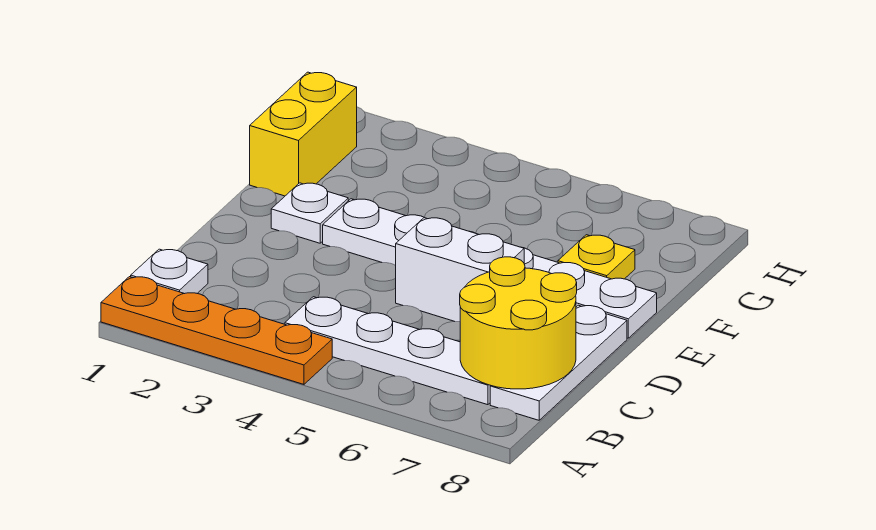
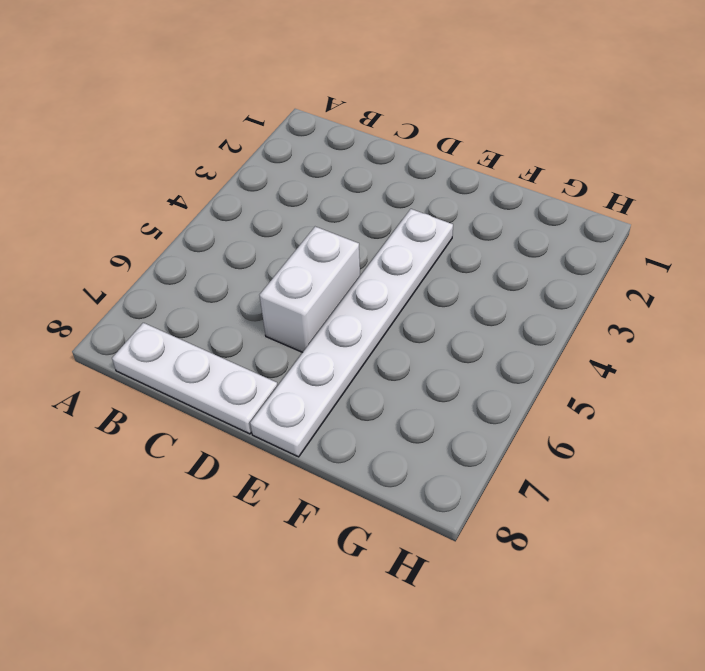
none -> orange 1x4 plate [101,277,332,384]
none -> white 1x1 plate [131,249,208,294]

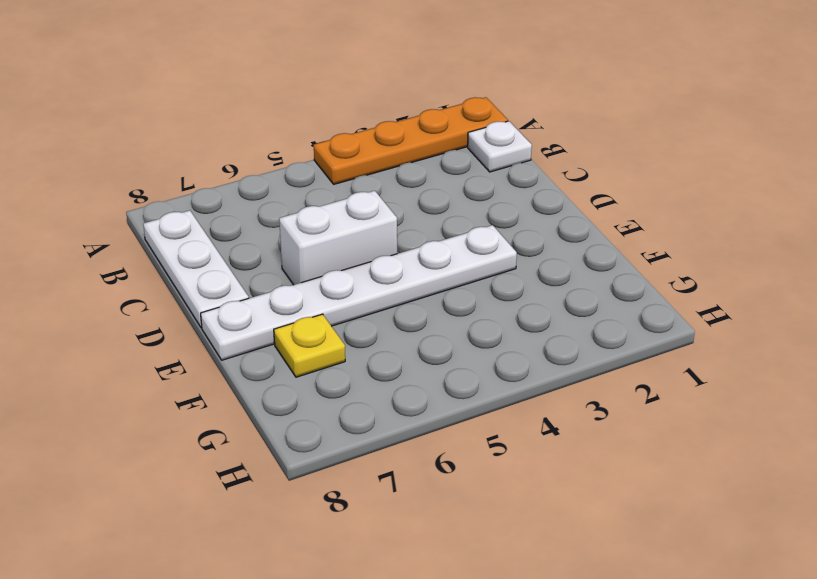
none -> white 1x4 plate [285,297,491,405]
none -> white 1x1 plate [271,183,348,243]

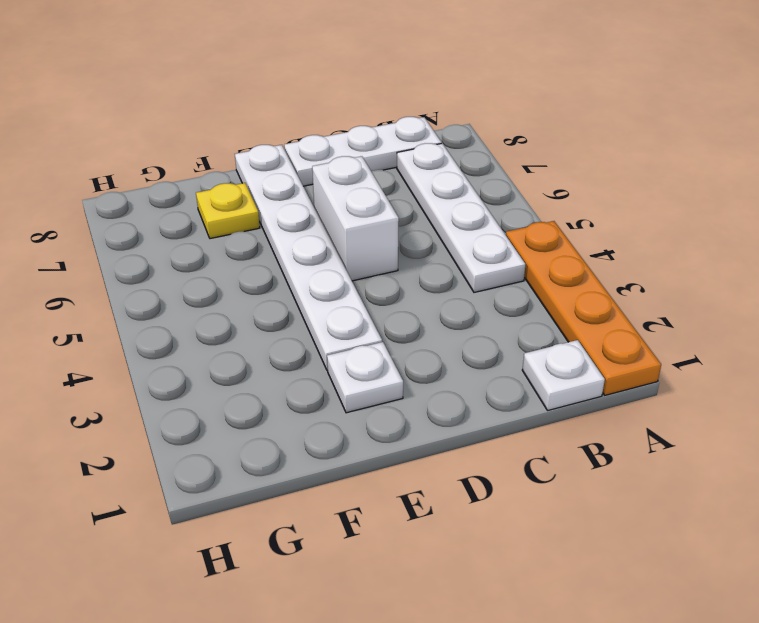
none -> yellow 1x2 brick [250,72,357,196]
none -> yellow 2x2 round brick [460,257,577,389]

